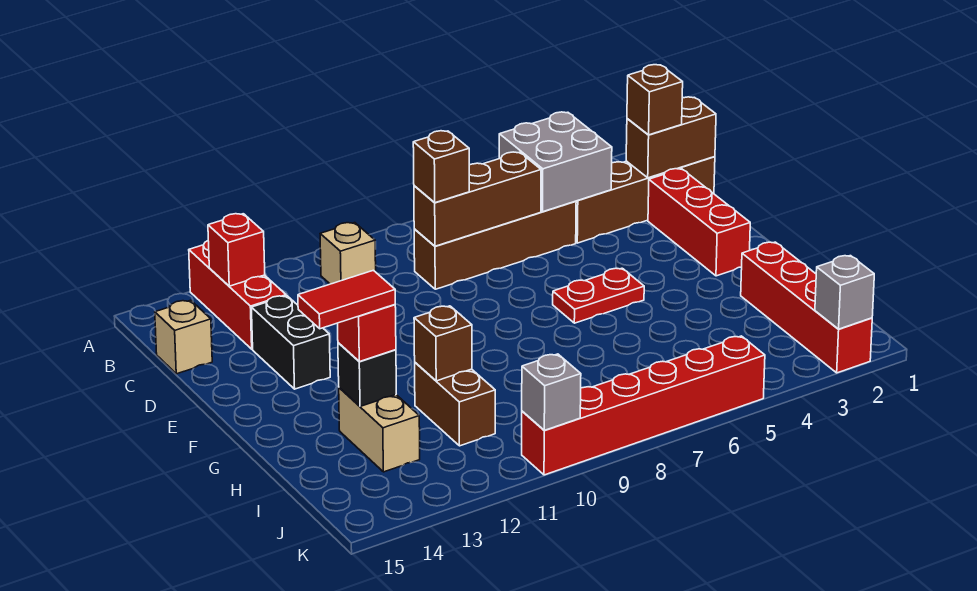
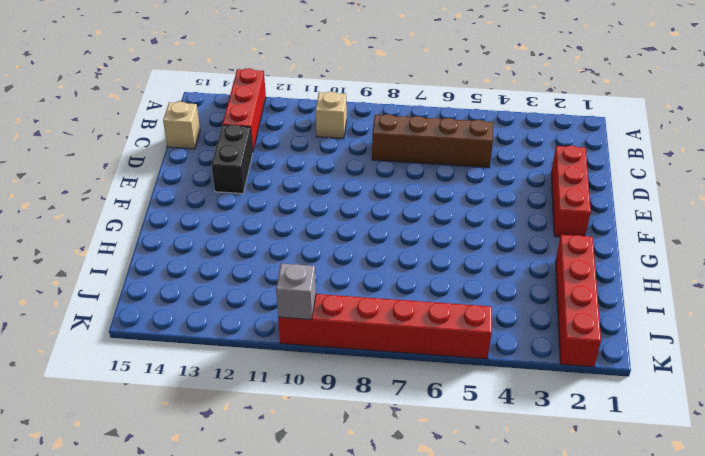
none -> brown 1x4 brick [576,157,715,243]
none -> red 1x2 plate [553,268,644,323]
none -> brown 1x2 brick [415,363,495,446]

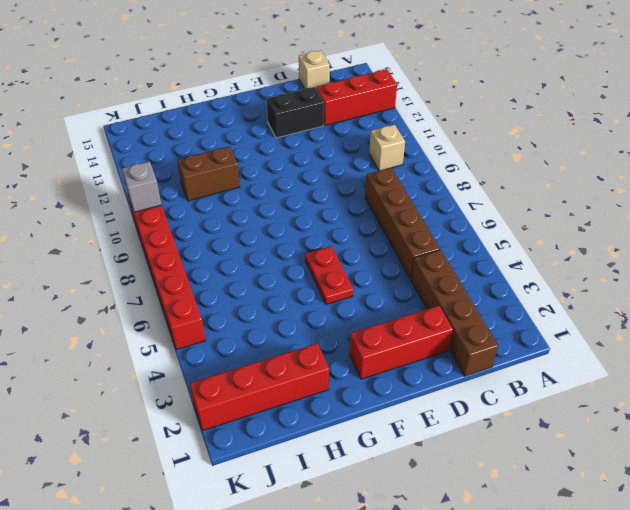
none -> tan 1x2 brick [339,388,420,472]
none -> grey 2x2 brick [499,112,612,212]
none -> red 1x1 brick [208,214,265,286]

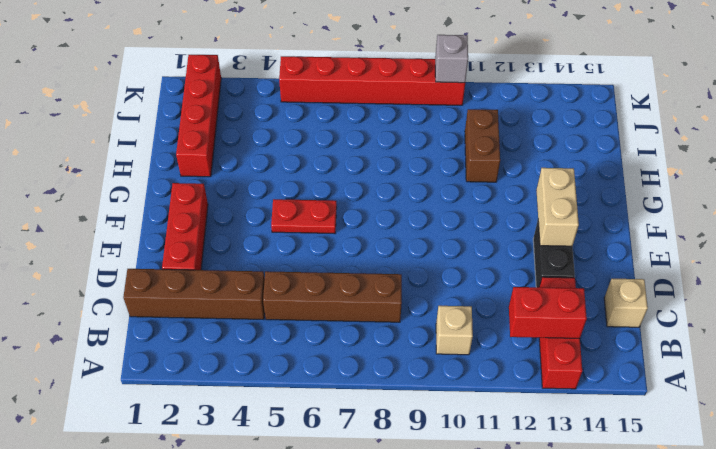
red 1x2 brick [509,287,587,338] -> red 1x1 brick [208,214,265,286]
tan 1x2 brick [536,168,579,246] -> tan 1x2 brick moved to [339,388,420,472]
none -> grey 2x2 brick [499,112,612,212]
none -> brown 1x2 brick [626,97,716,178]
none -> brown 1x3 brick [414,152,541,246]

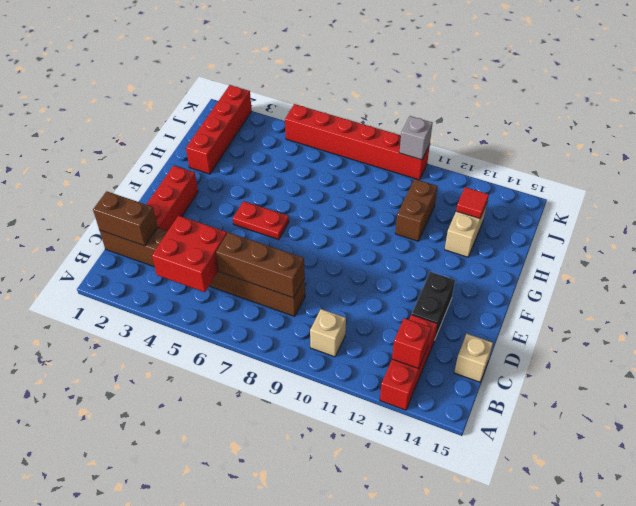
red 2x2 brick [152,216,227,292] -> grey 2x2 brick [499,112,612,212]
red 1x1 tile [456,187,489,218] -> none
none -> brown 1x1 brick [414,306,472,381]
none -> black 1x1 brick [338,343,396,406]
none -> grey 1x1 brick [815,256,874,329]

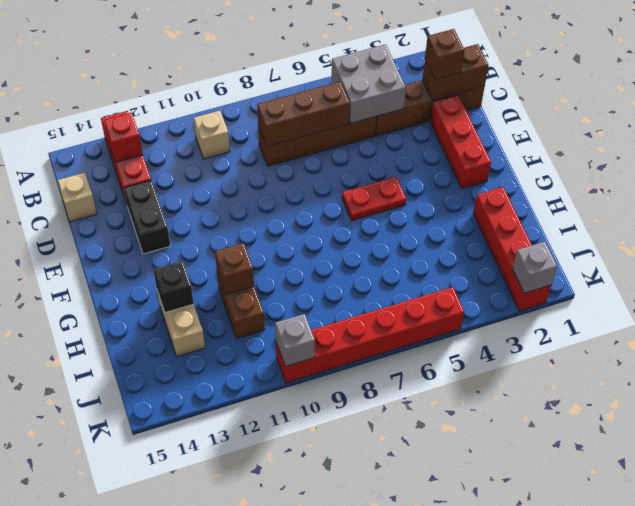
none -> brown 1x1 brick [413,131,469,203]
none -> red 1x1 brick [338,305,396,362]
none -> red 1x2 tile [298,270,395,329]

